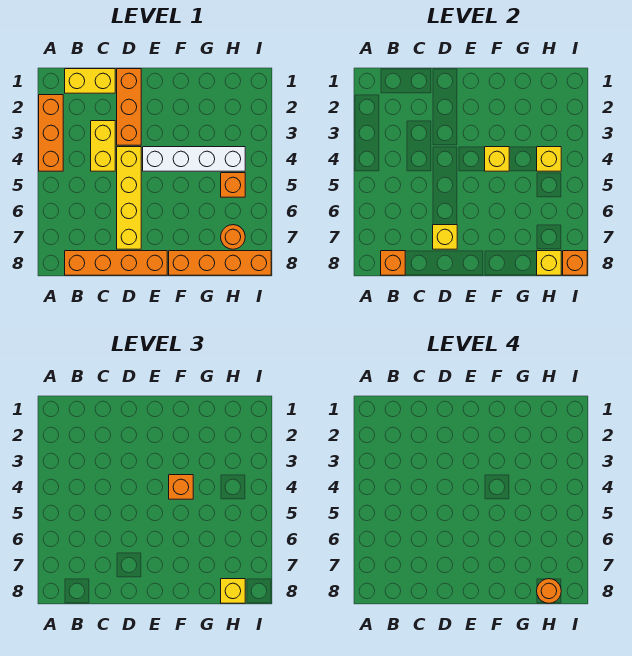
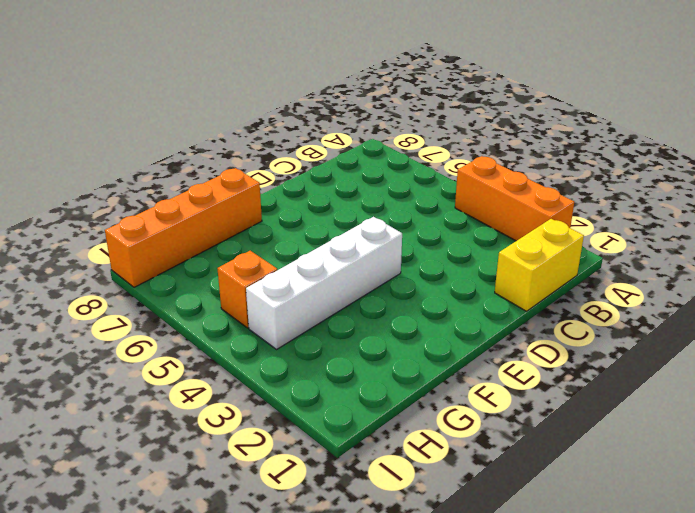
none -> orange 1x4 brick [65,251,167,275]
none -> yellow 1x2 brick [91,121,115,171]
none -> orange 1x3 brick [117,69,141,145]

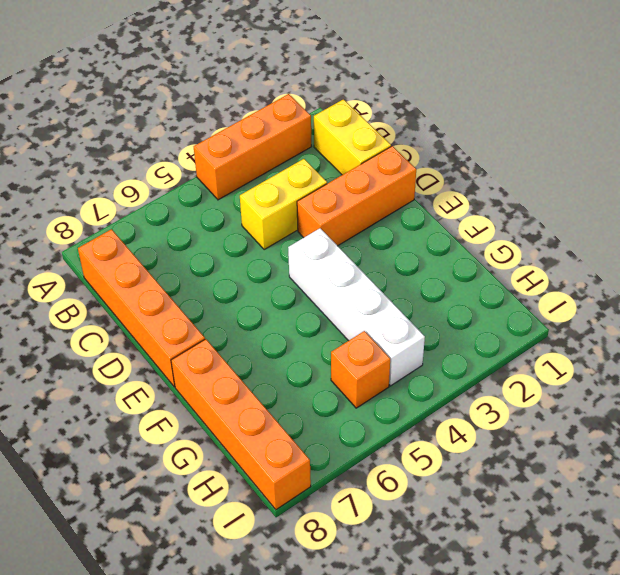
none -> yellow 1x4 brick [117,147,141,249]
none -> orange 1x1 round brick [221,225,245,249]
none -> orange 1x1 brick [381,251,405,275]

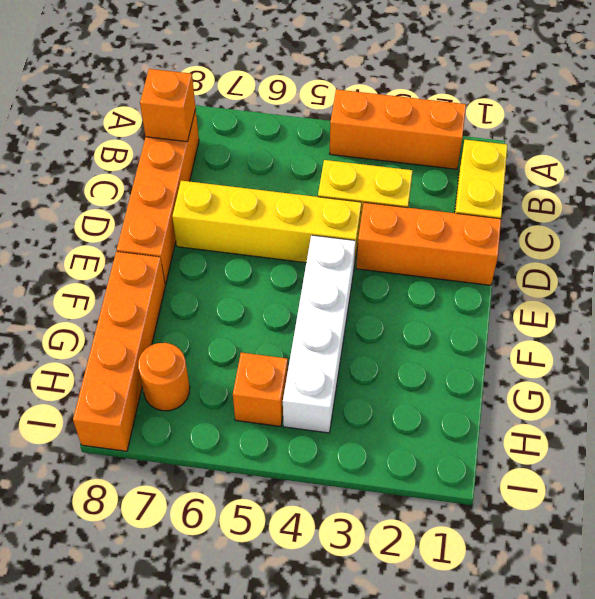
none -> yellow 1x1 brick [433,225,457,249]
none -> yellow 1x1 brick [485,147,509,171]
none -> yellow 1x1 brick [537,147,561,171]

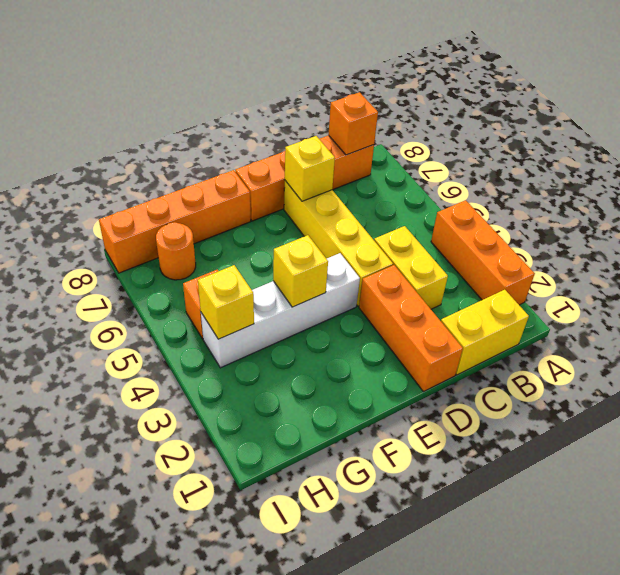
none -> yellow 1x1 brick [537,251,561,275]
none -> orange 1x1 brick [563,251,587,275]
none -> orange 1x1 brick [169,475,193,499]

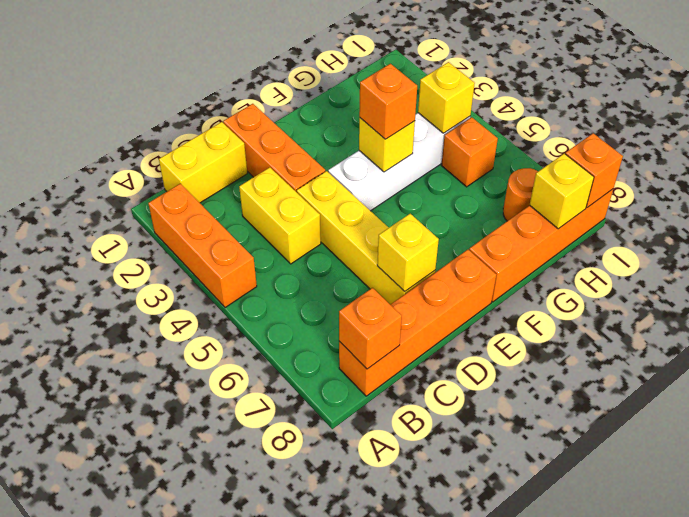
none -> yellow 1x1 brick [221,579,245,603]
none -> orange 1x1 round brick [537,579,561,603]

